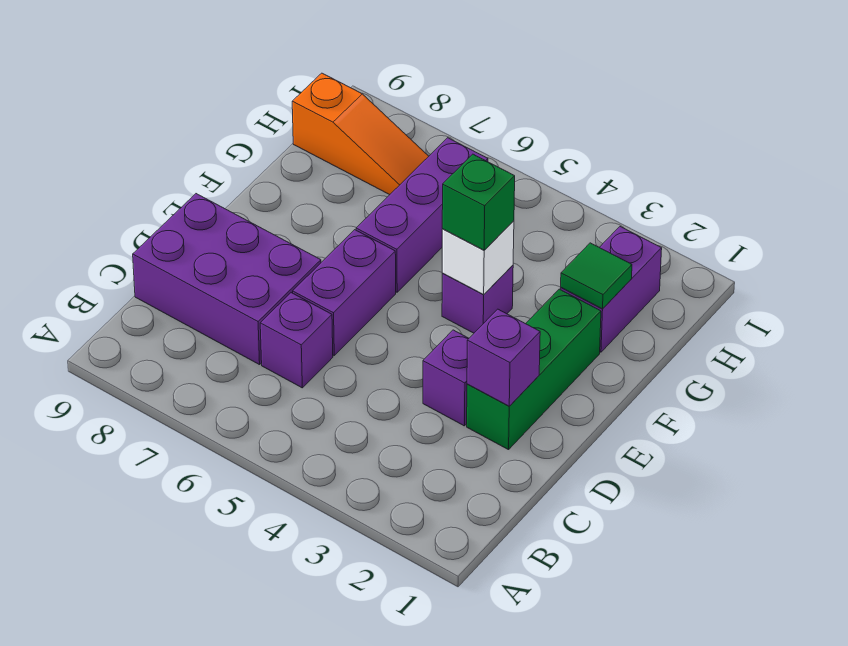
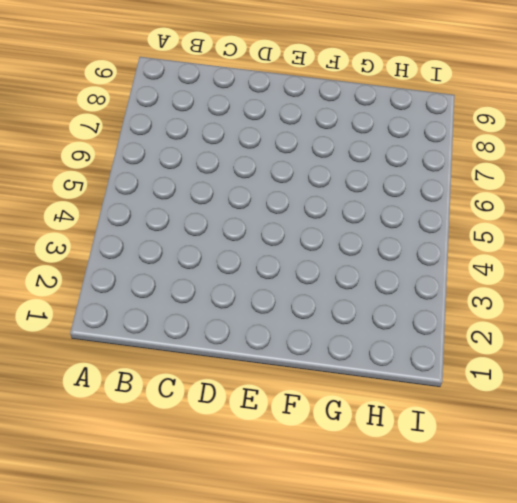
none -> purple 1x1 brick [260,293,333,388]
none -> purple 2x3 brick [133,194,321,365]
none -> green 1x3 brick [467,289,601,450]

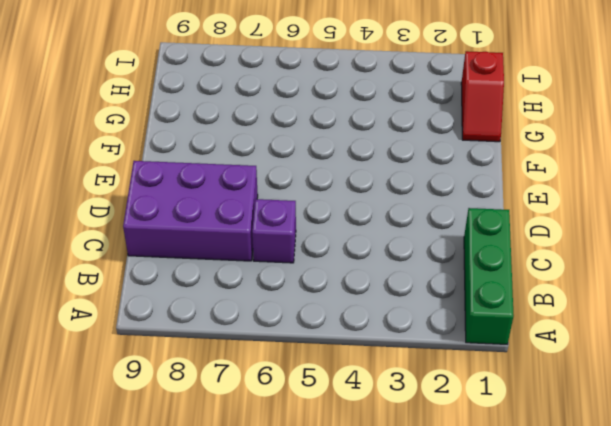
green 1x3 brick [464,208,514,344] -> green 1x3 brick moved to [467,289,601,450]
red 1x2 slope [461,51,504,142] -> none
none -> purple 1x1 brick [423,330,469,426]
none -> purple 1x2 brick [293,230,396,355]
none -> purple 1x1 brick [442,265,513,333]

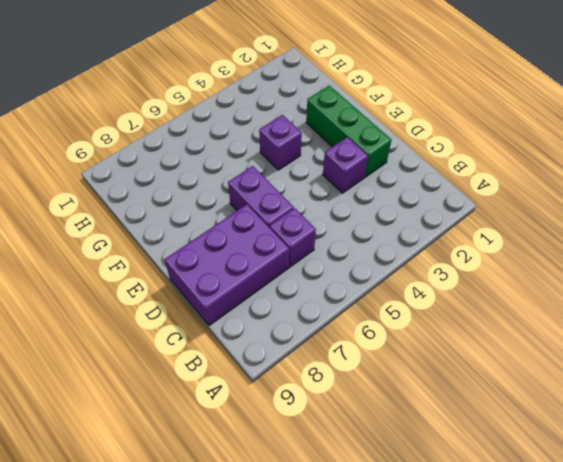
none -> purple 1x3 brick [356,138,488,292]
none -> purple 1x2 brick [561,227,662,352]
none -> orange 1x3 slope [292,73,429,195]

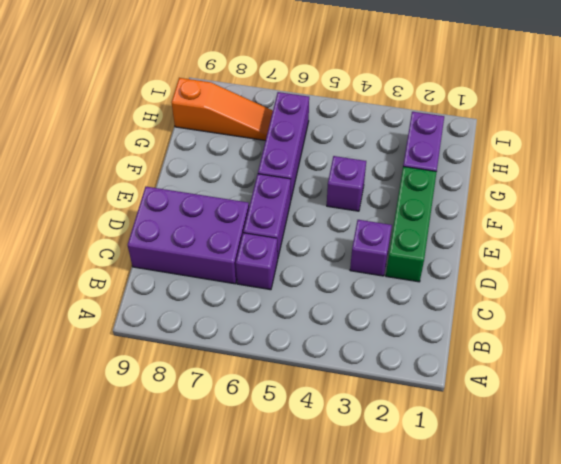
none -> purple 1x1 brick [467,309,540,406]
none -> white 1x1 brick [442,221,514,294]
none -> green 1x1 tile [561,243,632,309]

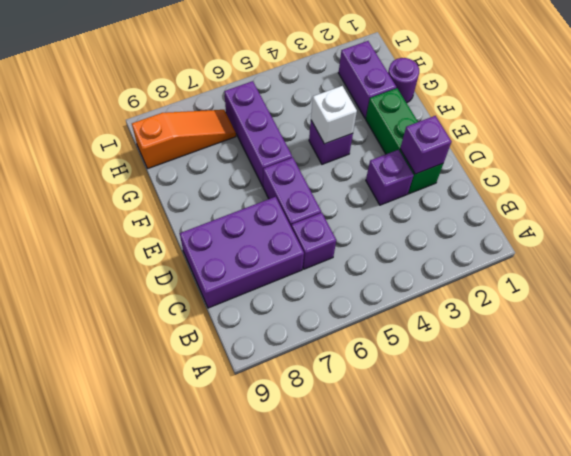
purple 1x1 round brick [388,58,419,103] -> none
none -> green 1x1 tile [561,243,632,309]
none -> green 1x1 brick [442,154,515,250]

